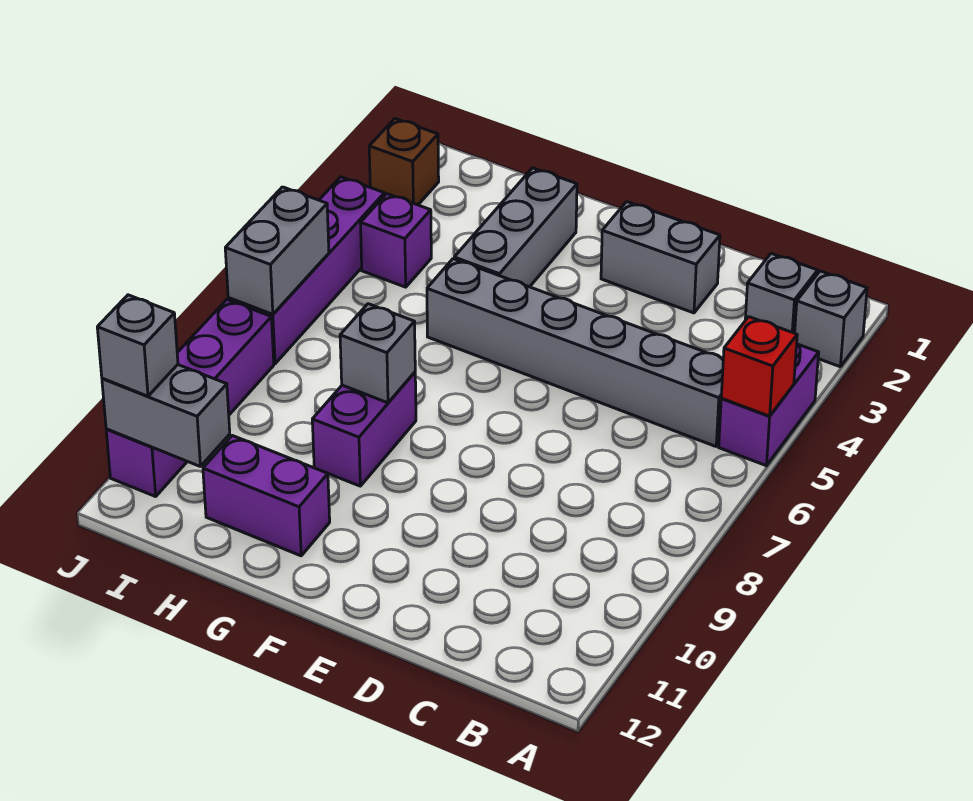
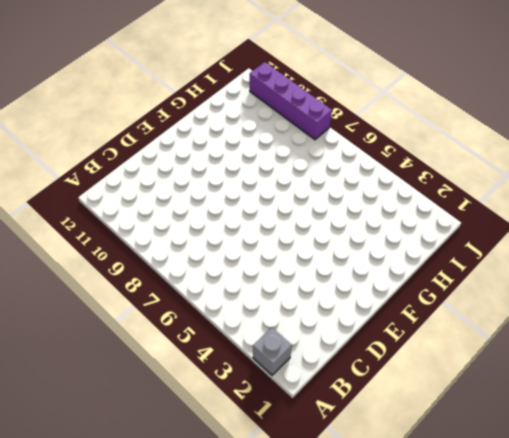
none -> purple 1x2 brick [719,344,819,466]
none -> grey 1x1 brick [745,253,818,333]
none -> grey 1x6 brick [427,259,723,446]

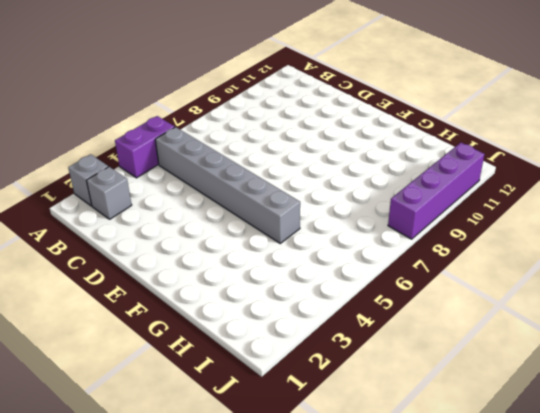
none -> grey 1x2 brick [601,202,720,313]
none -> grey 1x3 brick [454,168,577,287]
none -> purple 1x2 brick [312,372,416,486]

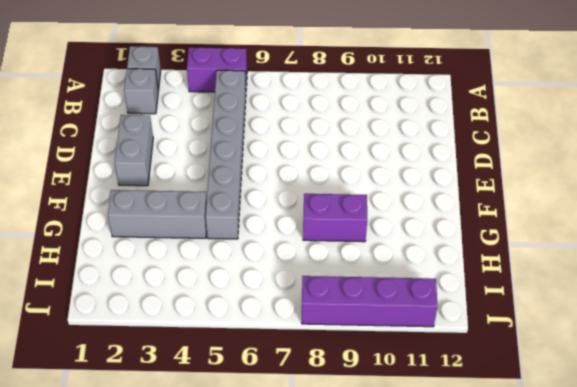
none -> purple 1x2 brick [203,436,330,556]
none -> purple 1x1 brick [360,194,431,287]
none -> brown 1x1 brick [369,119,439,205]

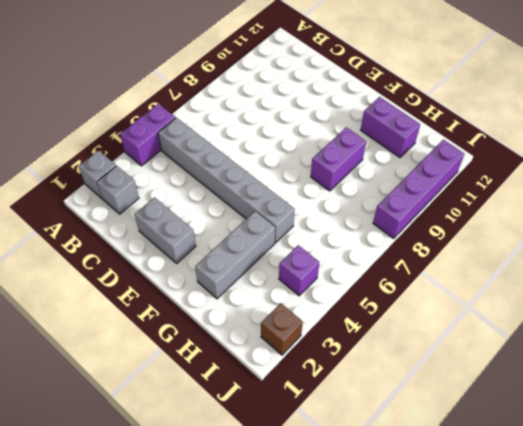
none -> purple 1x4 brick [228,177,384,364]
none -> red 1x1 brick [721,317,797,416]
none -> grey 1x1 brick [340,304,415,403]

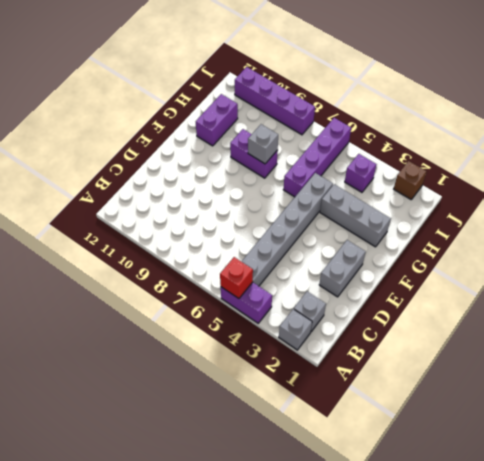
purple 1x4 brick [283,118,351,197] -> purple 1x4 brick turned to [228,177,384,364]
none -> grey 1x2 brick [102,365,230,466]
none -> grey 1x2 brick [225,187,329,314]
none -> grey 1x1 brick [97,295,178,396]

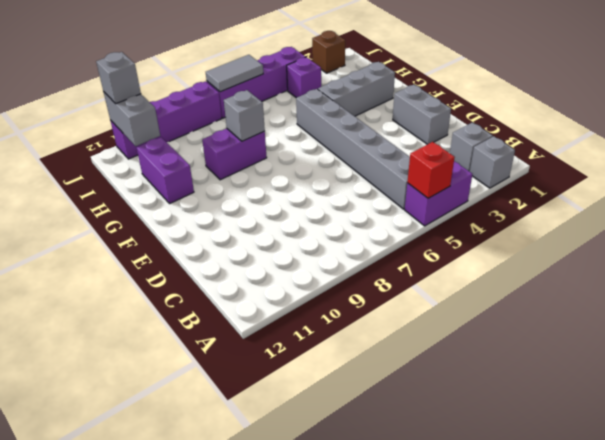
grey 1x2 tile [206,55,263,92] -> grey 1x2 brick [225,187,329,314]

